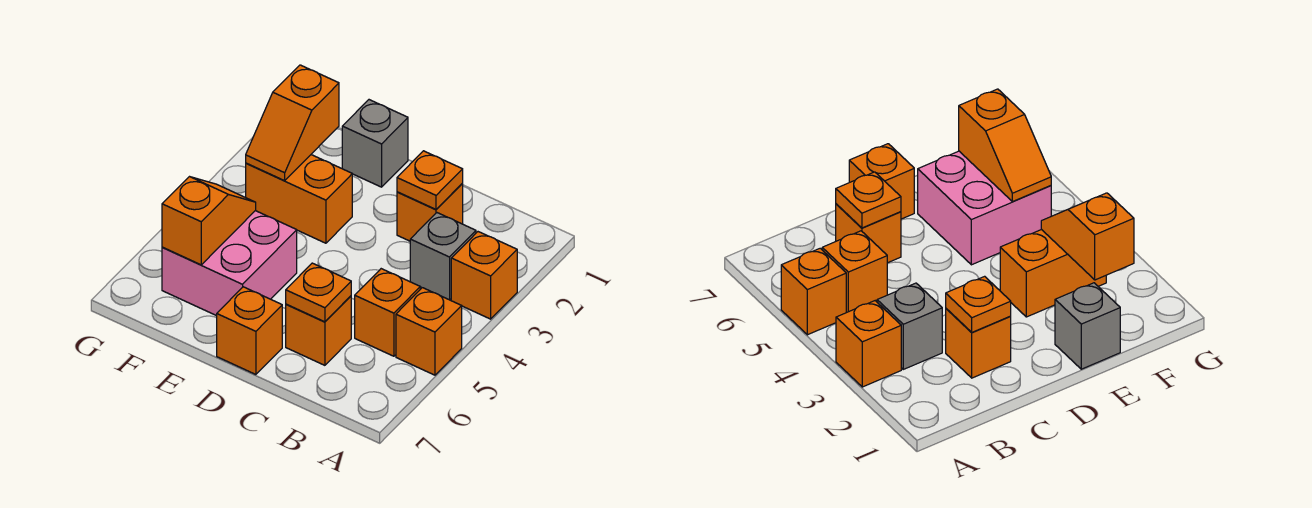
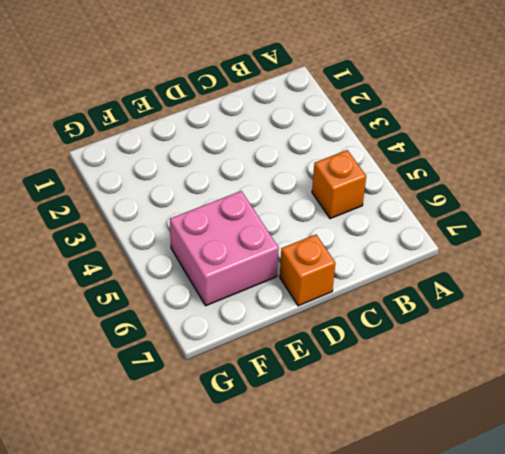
none -> orange 1x1 brick [451,232,517,319]
none -> orange 1x1 brick [396,288,462,375]
none -> grey 1x1 brick [410,213,476,300]

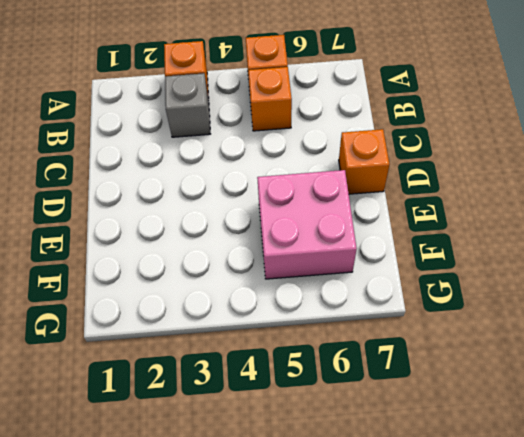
none -> orange 1x1 brick [397,184,463,241]
none -> orange 1x1 brick [286,296,351,365]
none -> grey 1x1 brick [342,100,408,187]

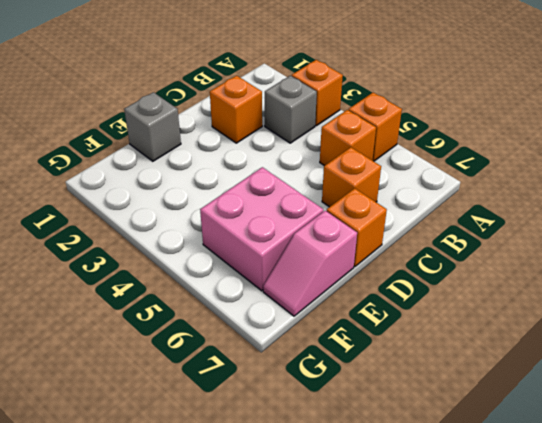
pink 1x2 slope [263,211,357,316] -> none
none -> orange 1x2 brick [246,155,352,243]
none -> orange 1x1 plate [397,151,463,210]
none -> orange 1x1 plate [286,263,351,322]

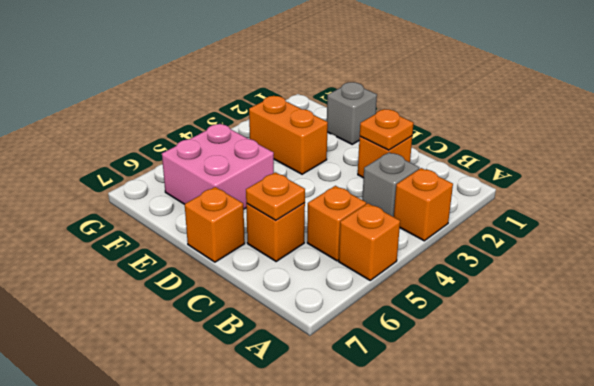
none -> orange 1x2 slope [246,65,339,181]
none -> orange 1x2 slope [162,177,256,265]

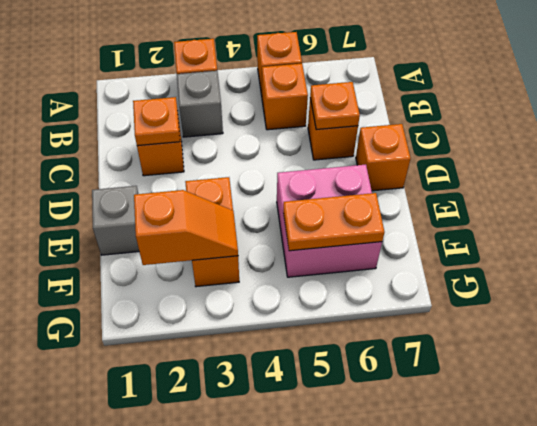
orange 1x2 plate [283,193,384,251] -> orange 1x2 slope [162,177,256,265]

